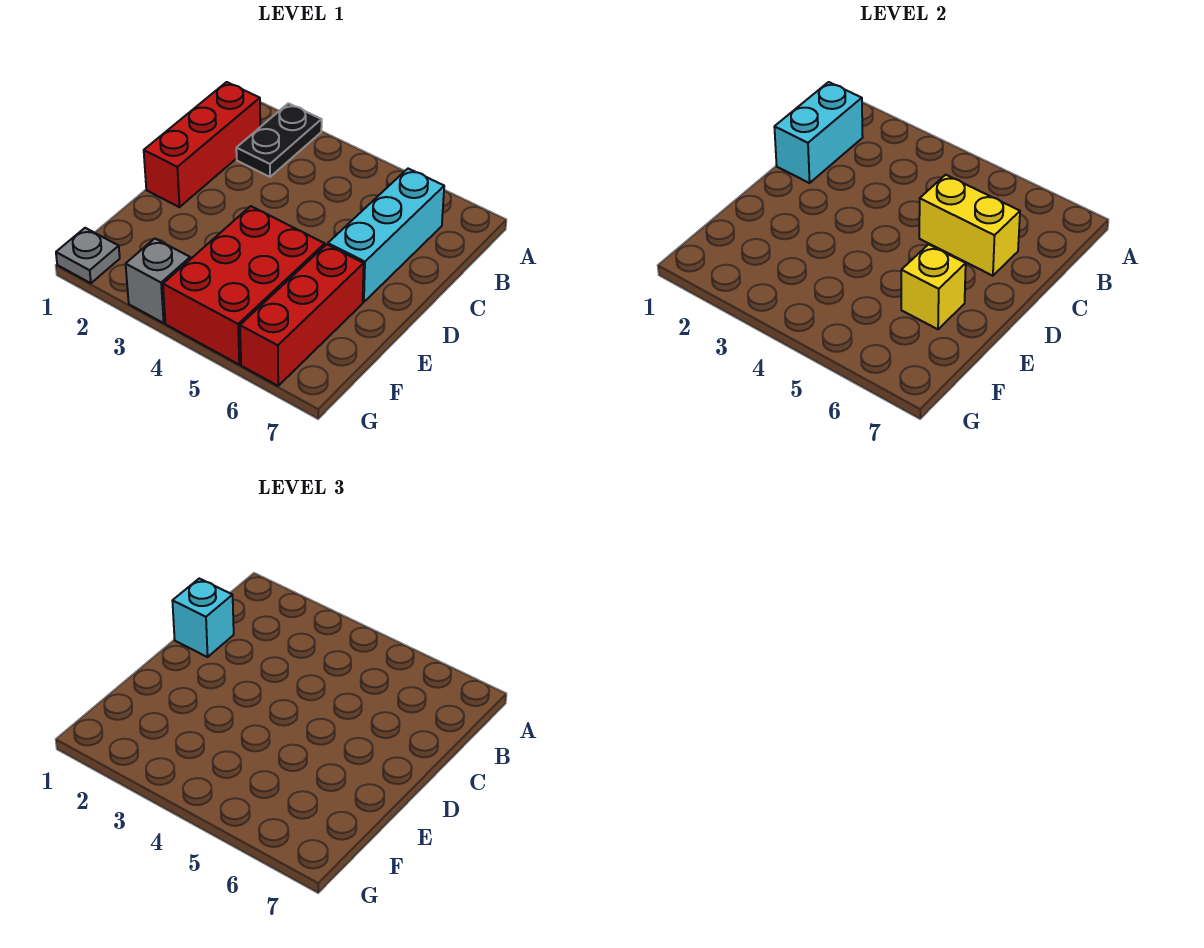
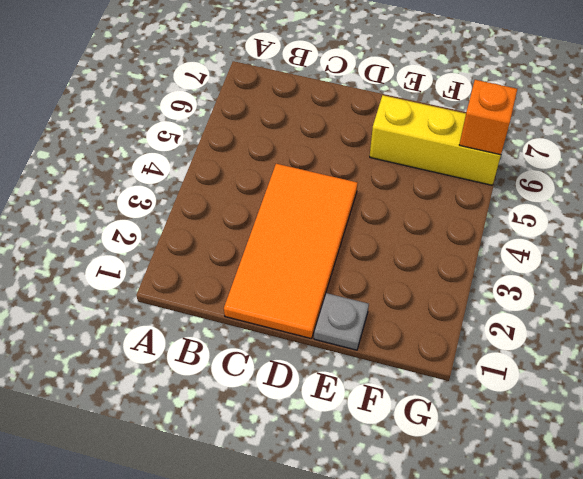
orange 2x4 tile [224,164,358,339] -> red 1x3 brick [144,82,260,207]
grey 1x1 plate [314,293,369,350] -> grey 1x1 plate moved to [56,228,120,283]
yellow 1x3 brick [370,95,501,185] -> red 1x3 brick [240,244,364,386]
orange 1x1 brick [459,80,517,155] -> none
none -> black 1x2 plate [236,103,322,177]
none -> cyan 1x3 brick [328,169,444,302]

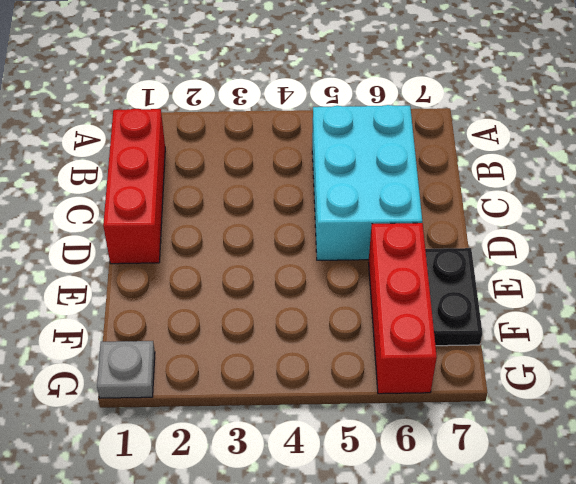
cyan 2x3 brick [312,105,422,260] -> cyan 1x3 brick [328,169,444,302]
black 1x2 plate [425,248,482,346] -> black 1x2 plate moved to [236,103,322,177]
none -> red 2x3 brick [163,206,325,364]
none -> grey 1x1 brick [126,239,190,323]

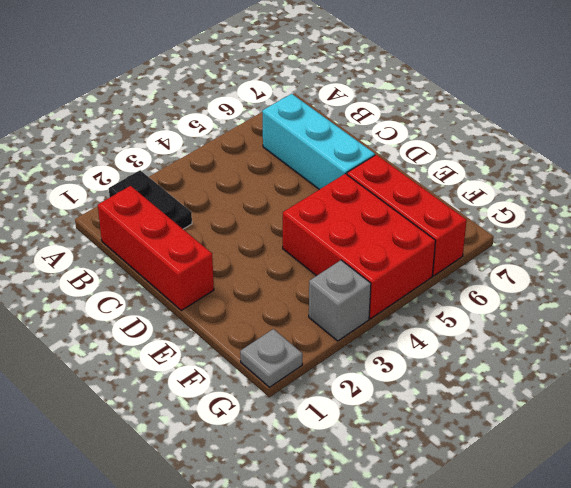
none -> cyan 1x2 brick [774,82,863,183]
none -> yellow 1x2 brick [919,175,1020,276]

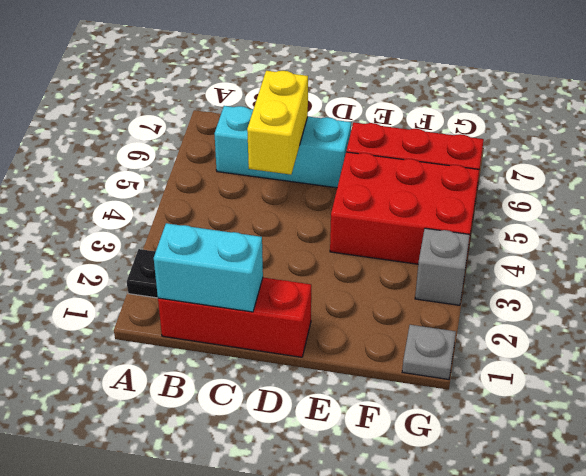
none -> yellow 1x1 brick [901,244,966,329]
none -> cyan 1x1 brick [172,579,234,657]

